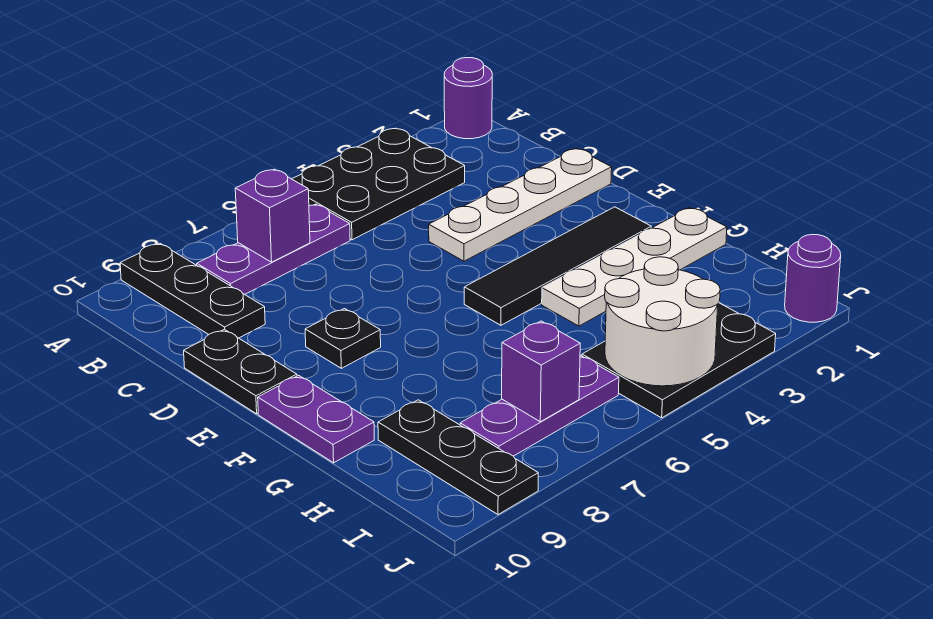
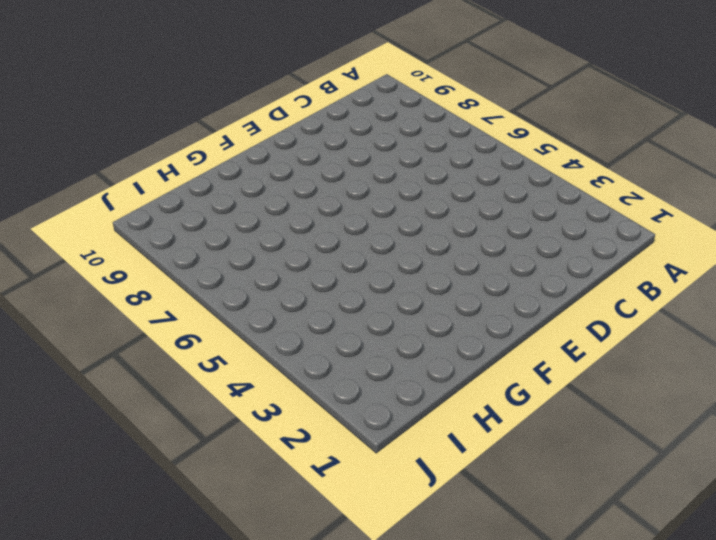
none -> purple 1x1 round brick [444,58,492,139]
none -> black 2x3 plate [292,128,465,240]
none -> black 1x3 plate [120,243,265,338]

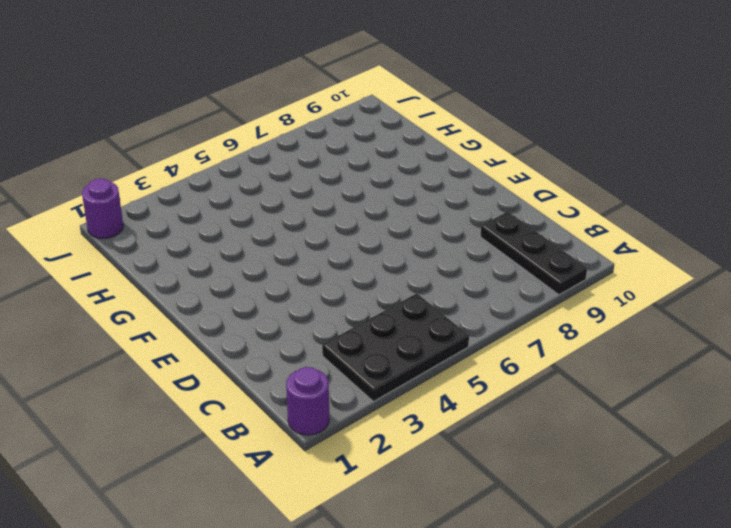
none -> purple 1x3 plate [197,204,350,294]
none -> white 1x4 plate [429,149,612,261]
none -> black 1x2 plate [184,329,297,414]

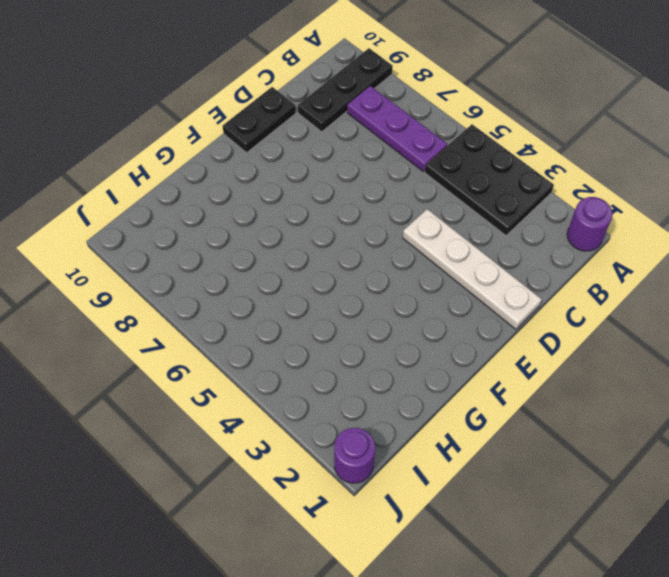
none -> black 1x1 plate [305,309,381,368]
none -> black 1x4 tile [464,207,651,325]
none -> purple 1x2 plate [258,375,374,463]

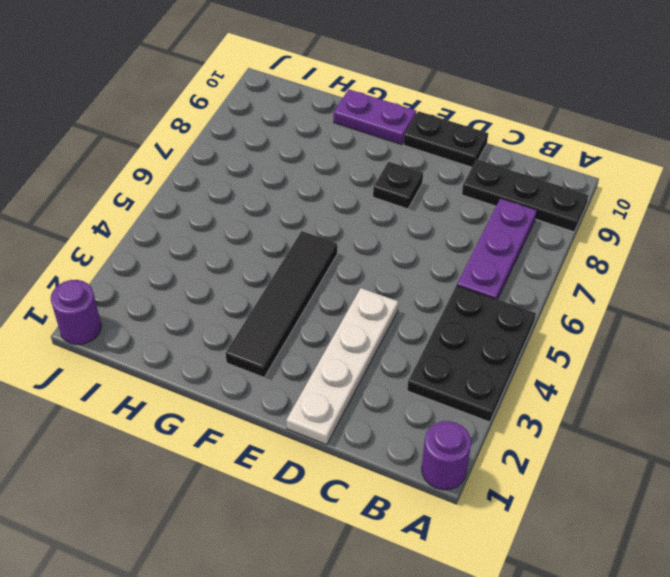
none -> white 1x4 plate [542,208,727,326]
none -> black 1x3 plate [378,400,538,515]
none -> black 2x3 plate [582,303,776,418]

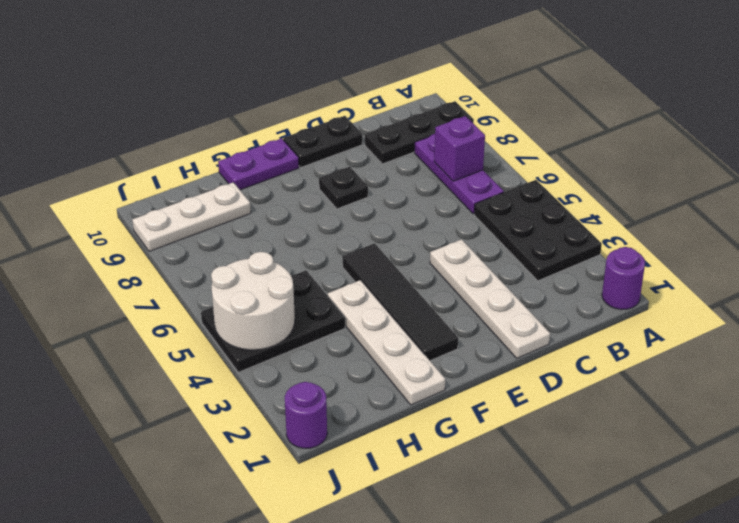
black 2x3 plate [201,271,345,372] -> black 2x3 plate turned to [582,303,776,418]
white 1x3 plate [132,182,251,251] -> black 1x3 plate [378,400,538,515]
none -> purple 1x3 plate [460,355,619,456]
none -> purple 1x1 brick [502,321,580,422]

